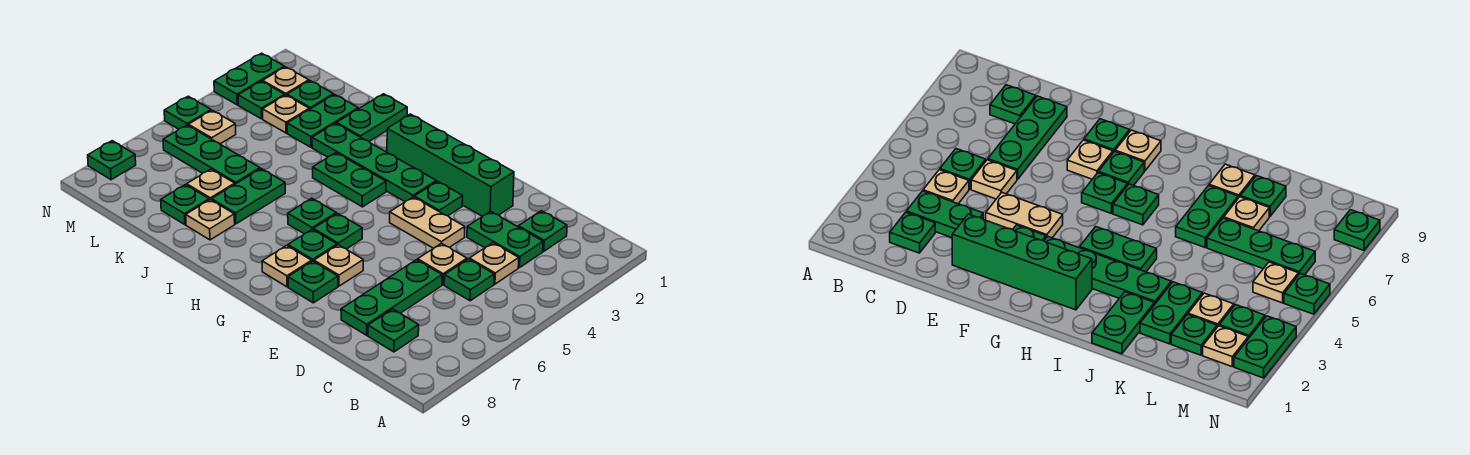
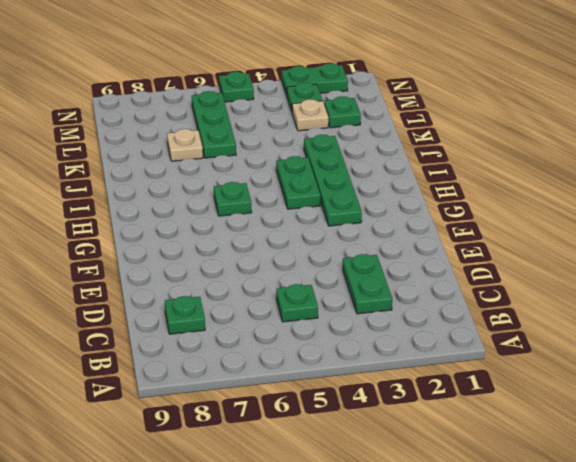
none -> green 1x1 plate [518,211,567,251]
none -> tan 1x1 plate [469,243,519,284]
none -> tan 1x1 plate [418,243,467,285]
none -> green 1x3 plate [341,260,442,335]

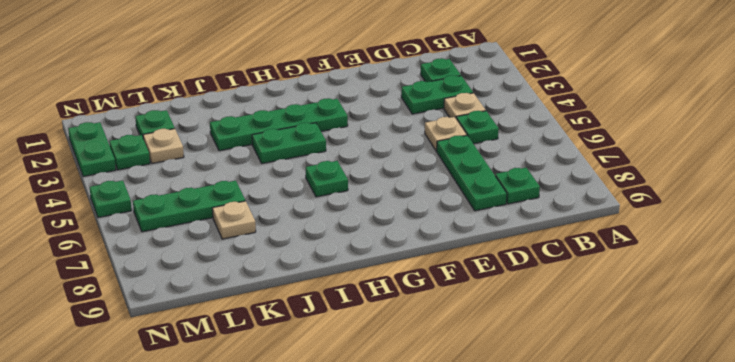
none -> green 1x4 brick [387,114,514,216]
none -> tan 1x2 plate [390,197,465,248]
none -> green 1x1 plate [414,181,463,216]
none -> tan 1x1 plate [314,245,363,286]

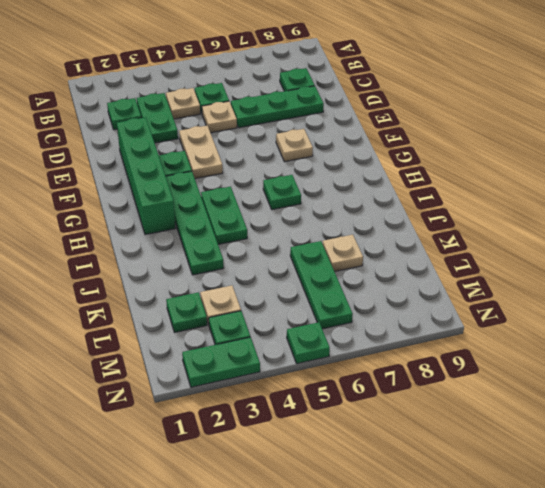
none -> green 1x1 plate [288,261,338,303]
none -> green 1x1 plate [314,213,362,249]
none -> green 1x1 plate [288,229,337,261]
none -> tan 1x1 plate [262,245,312,287]

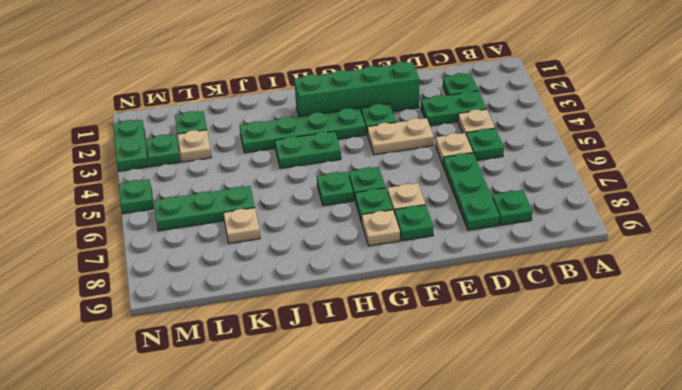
none -> green 1x2 plate [337,94,407,141]
none -> green 1x2 plate [212,169,285,224]
none -> tan 1x1 plate [186,200,235,240]
none -> green 1x2 plate [287,94,358,147]

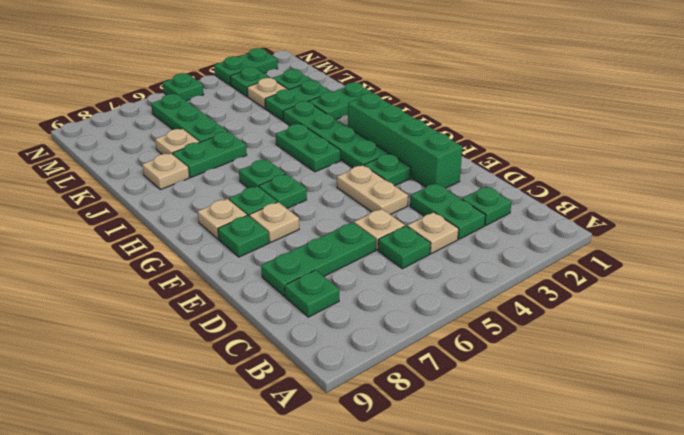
none -> green 1x1 plate [161,185,209,225]
none -> tan 1x1 plate [263,67,309,95]
none -> tan 1x1 plate [188,110,236,144]
none -> green 1x1 plate [88,141,136,180]

